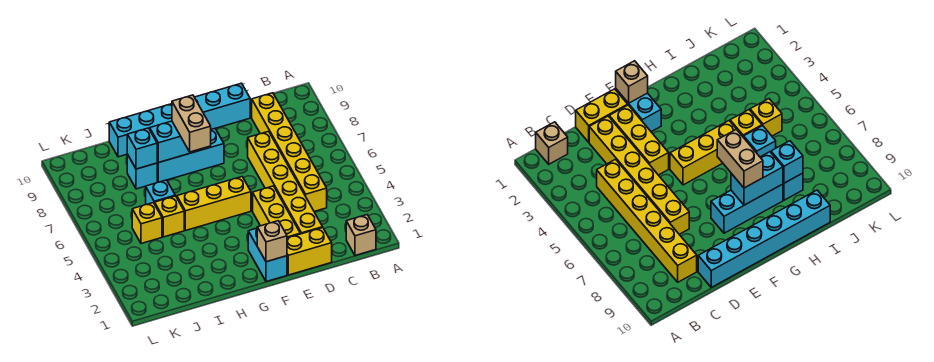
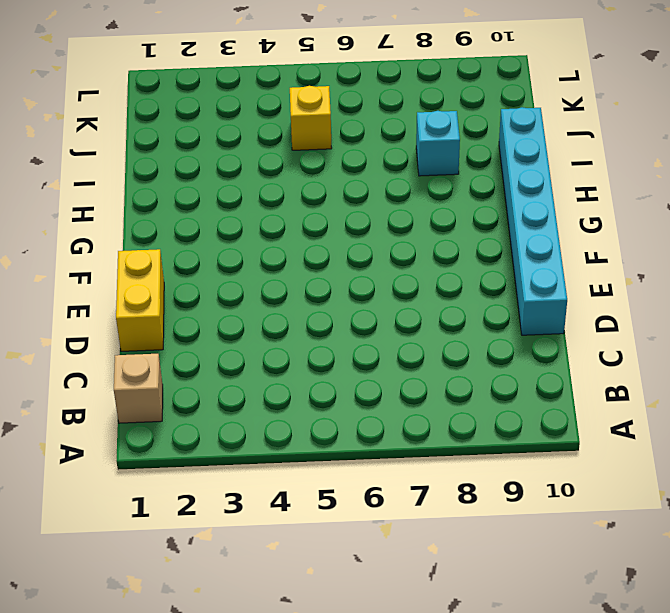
none -> yellow 1x6 brick [252,93,327,211]
none -> yellow 1x6 brick [248,131,323,234]
none -> yellow 1x3 brick [253,186,300,238]

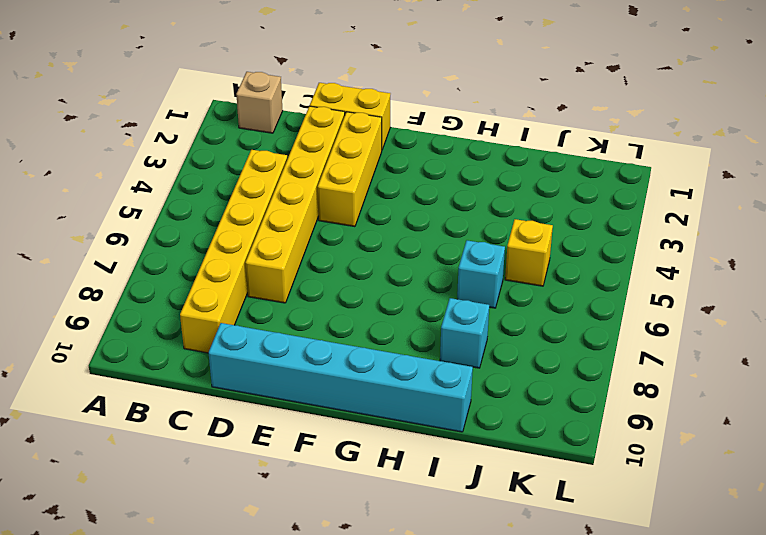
none -> cyan 1x2 brick [248,228,287,282]
none -> yellow 1x3 brick [177,177,251,231]
none -> cyan 1x3 brick [157,129,224,182]

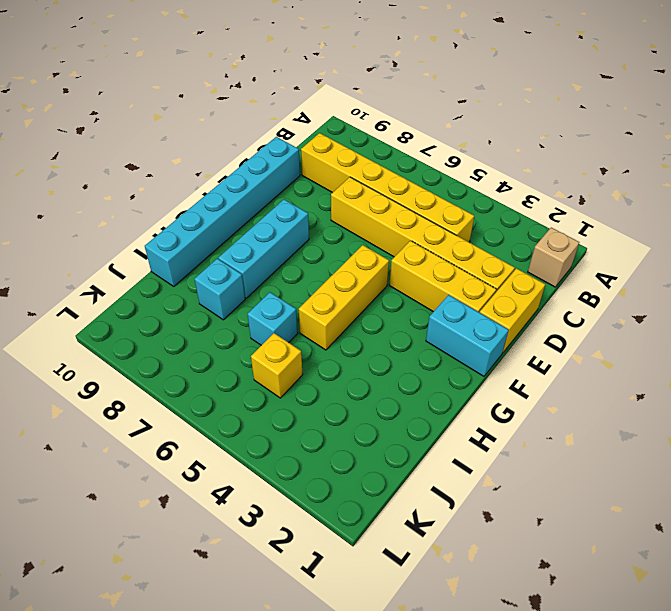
none -> yellow 1x1 brick [155,196,184,237]
none -> tan 1x1 brick [257,221,287,262]
none -> cyan 1x2 brick [150,121,202,163]

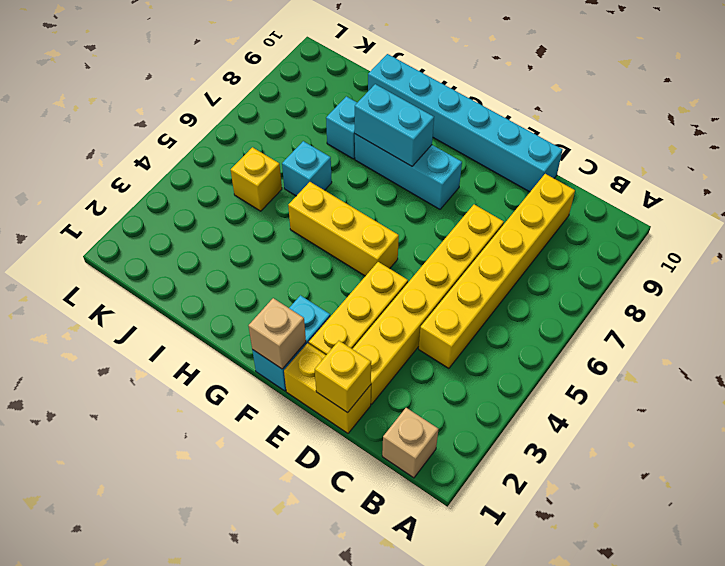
yellow 1x1 brick [315,341,371,413] -> yellow 1x1 brick moved to [155,196,184,237]
none -> cyan 1x1 brick [127,128,158,169]
none -> tan 1x2 brick [172,95,211,152]

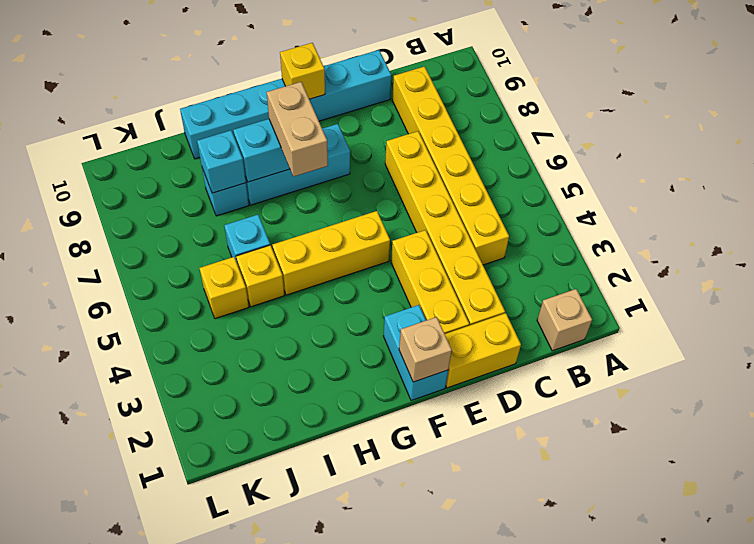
yellow 1x1 brick [280,43,325,99] -> none

